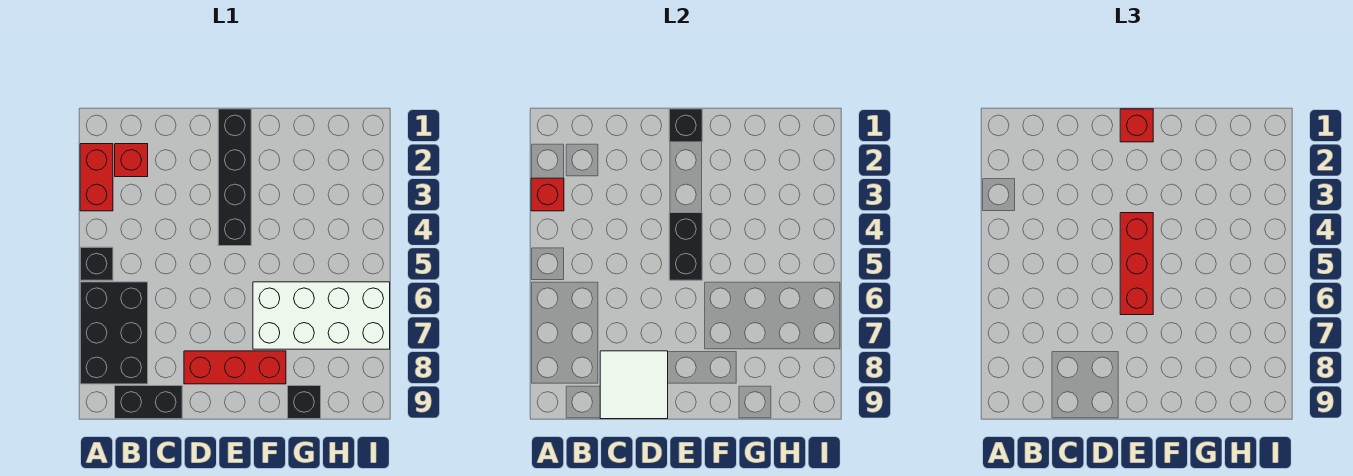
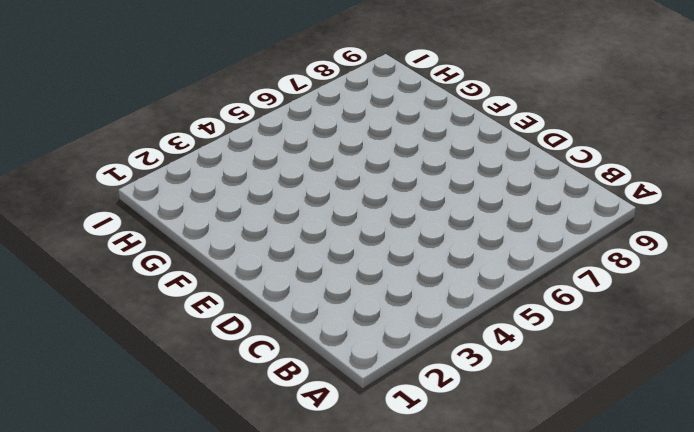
none -> red 1x2 brick [80,144,113,211]
none -> black 1x1 brick [80,247,113,280]
none -> black 2x3 brick [80,282,148,384]

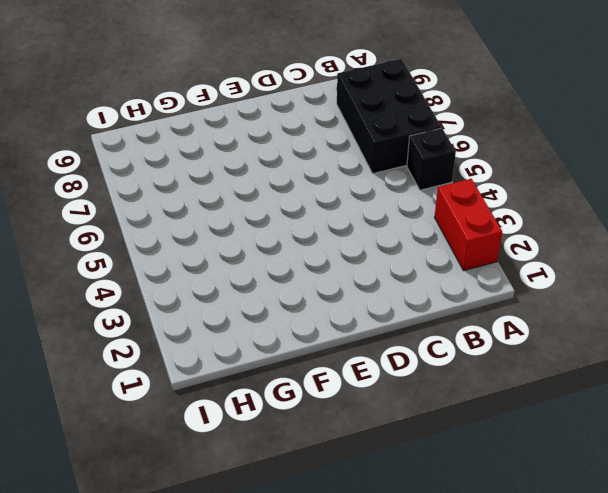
none -> red 1x1 brick [115,144,148,177]
none -> black 1x2 brick [115,386,182,419]
none -> red 1x3 brick [184,351,286,384]

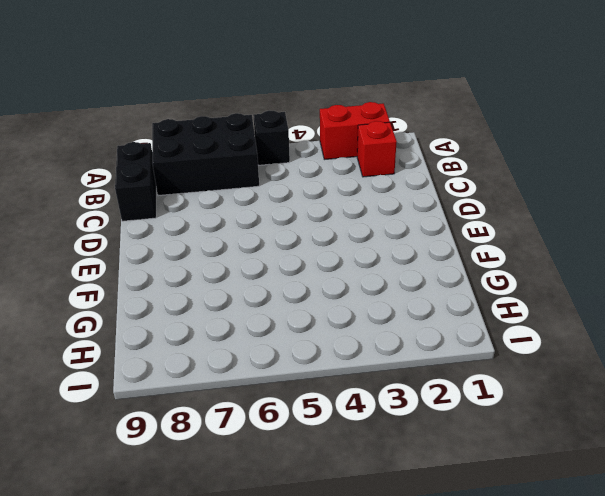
none -> red 1x3 brick [184,351,286,384]
none -> black 1x4 brick [218,109,251,246]
none -> white 2x4 brick [253,282,390,349]

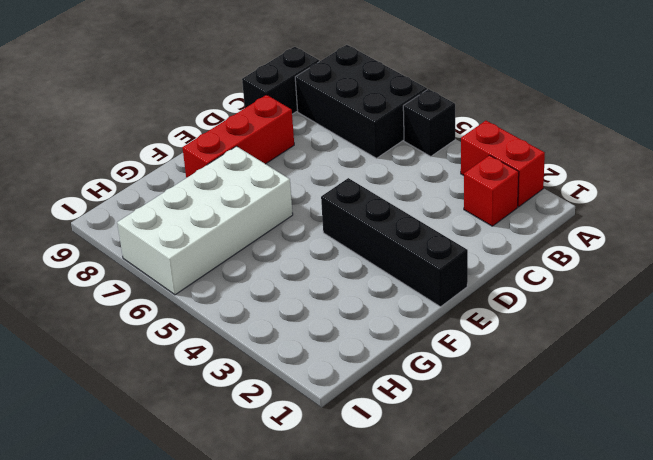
none -> black 1x1 brick [288,386,321,419]
none -> red 1x1 brick [531,178,564,211]
none -> white 2x2 tile [600,351,668,419]

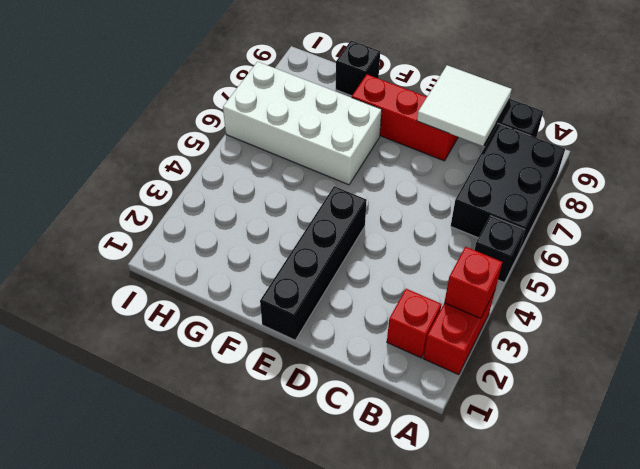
none -> black 1x1 brick [669,109,702,142]
none -> black 1x2 brick [669,213,702,280]
none -> red 1x1 brick [1120,109,1153,142]

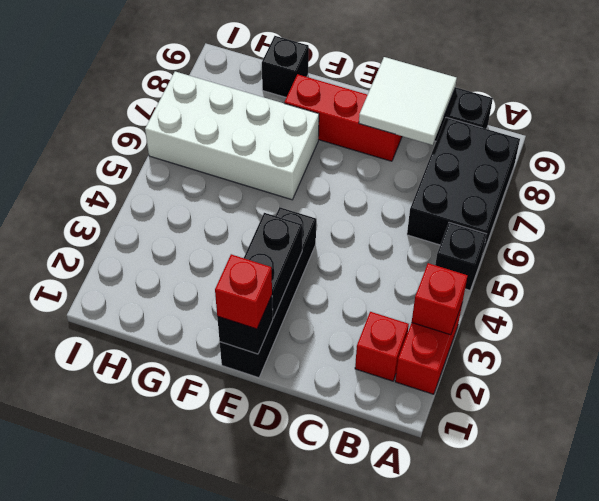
black 1x2 brick [244,213,302,318] -> black 1x2 brick moved to [669,213,702,280]
none -> red 1x3 brick [1120,213,1153,315]

